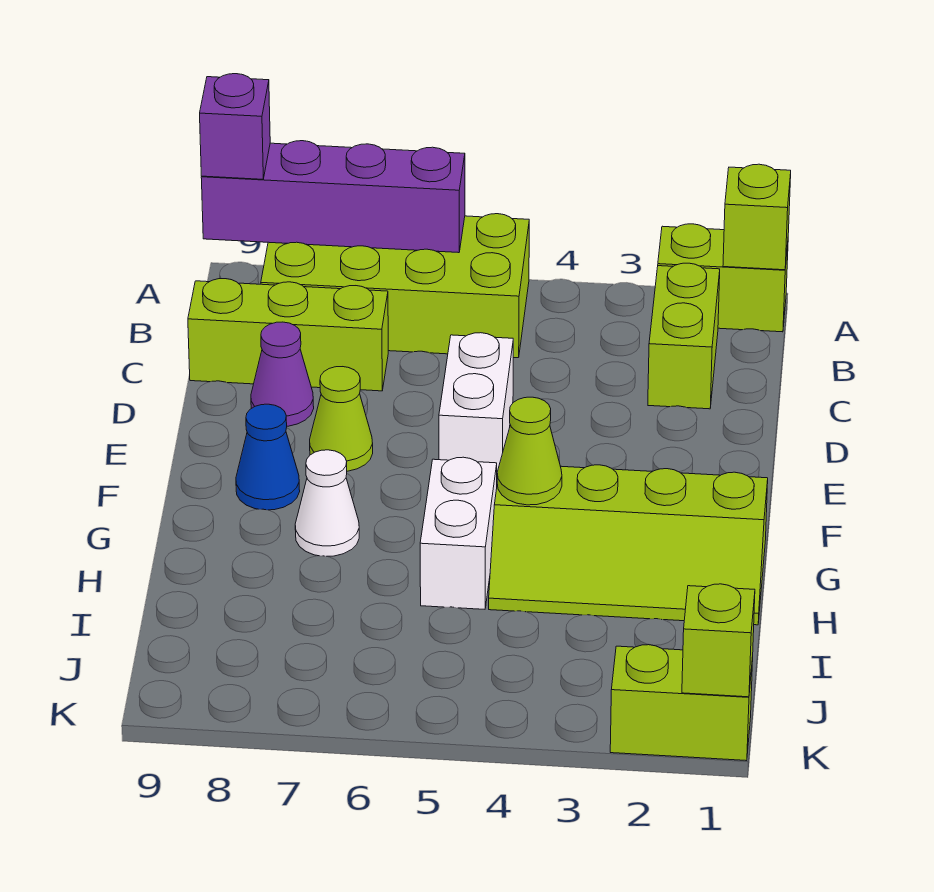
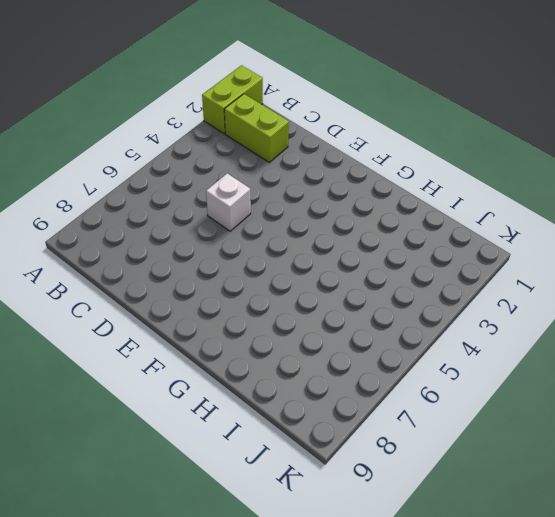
white 1x1 brick [206,173,251,231] -> white 1x2 brick [439,333,513,472]
none -> lime 2x4 brick [261,214,529,358]
none -> lime 1x3 brick [188,279,388,391]
none -> purple 1x1 cone [251,322,314,426]

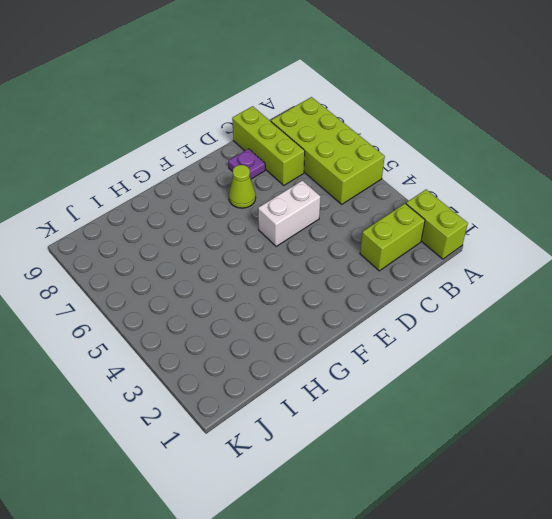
purple 1x1 plate [228,149,265,179] -> purple 1x1 cone [251,322,314,426]
none -> blue 1x1 cone [236,404,300,510]
none -> lime 2x4 slope [489,465,768,625]
none -> white 1x2 brick [420,457,497,609]

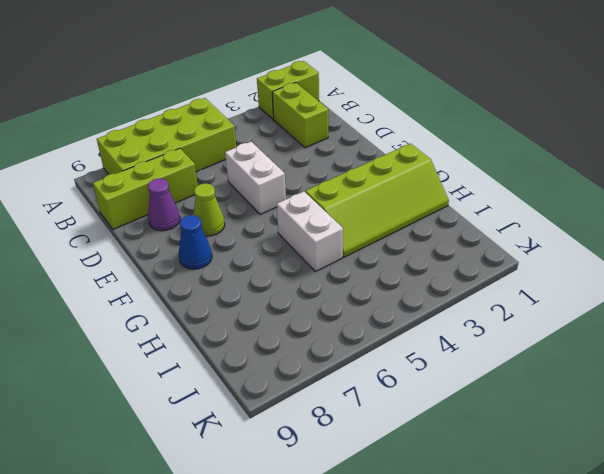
none -> white 1x1 cone [295,450,359,556]
none -> lime 1x2 brick [610,645,753,761]
none -> lime 1x1 brick [723,164,791,270]

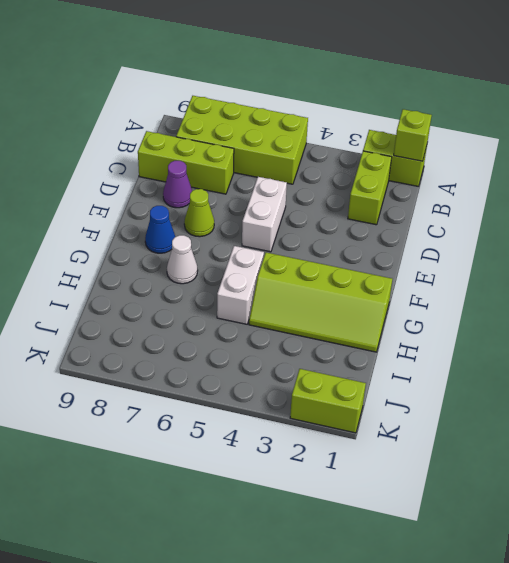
none -> purple 1x4 brick [201,141,465,253]
none -> lime 1x1 cone [497,397,562,505]
none -> lime 1x1 brick [682,584,755,697]

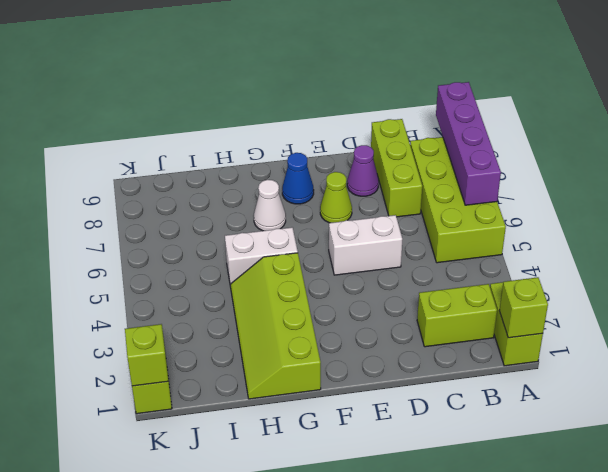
none -> lime 1x1 cone [497,397,562,505]
none -> purple 1x1 brick [200,74,270,179]

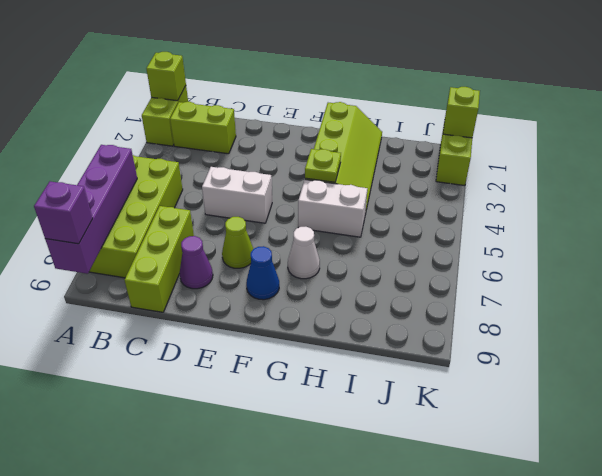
lime 1x1 plate [305,149,341,182] -> lime 1x1 cone [497,397,562,505]

